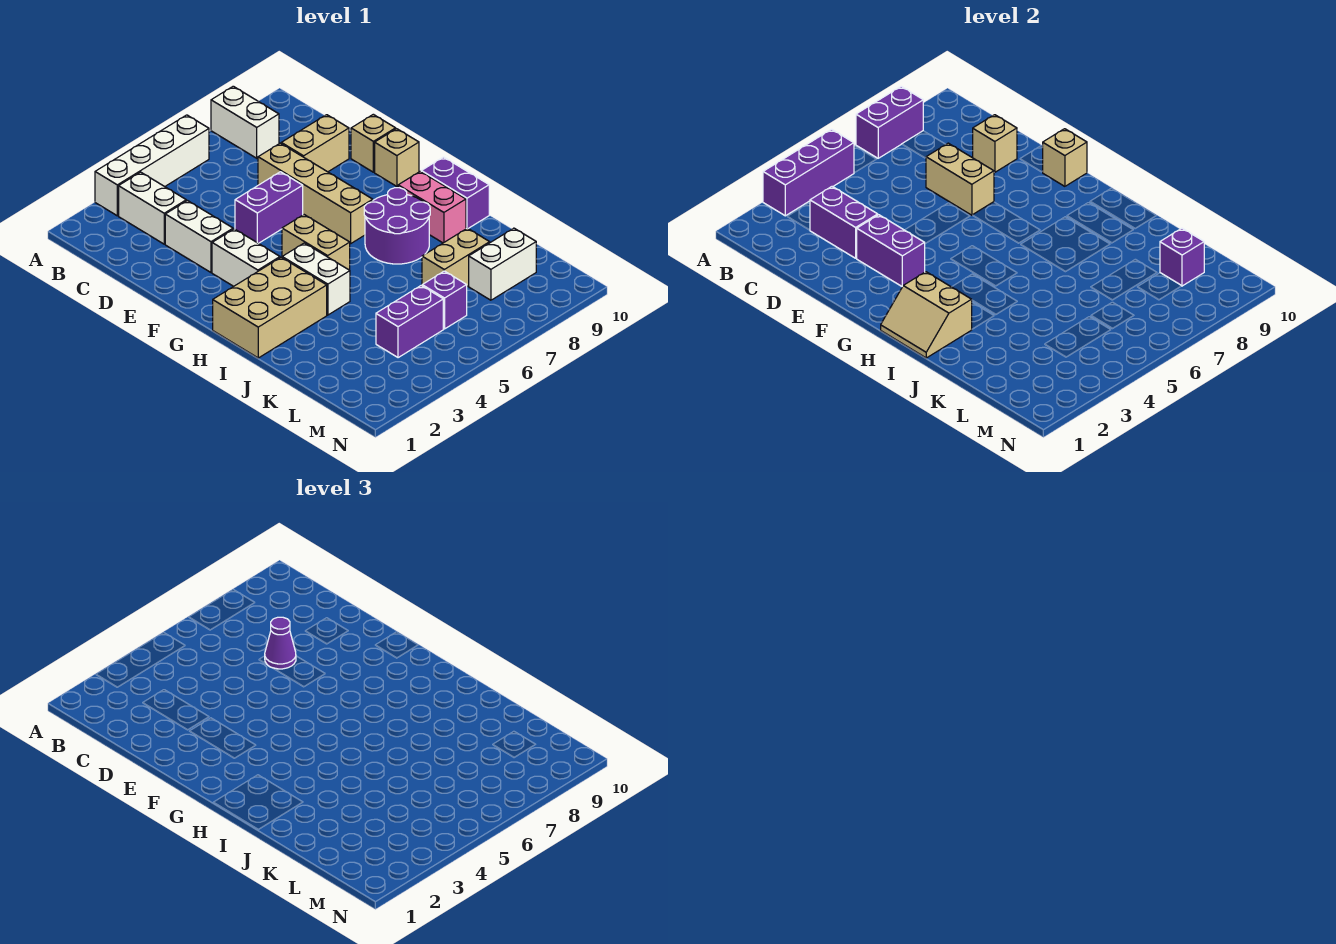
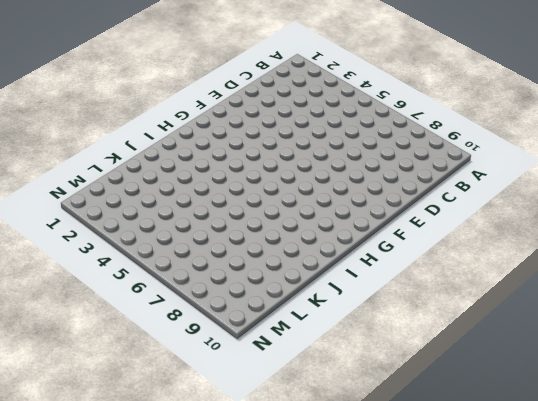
none -> white 1x4 brick [95,115,209,216]
none -> white 1x2 brick [211,86,279,158]
none -> white 1x2 brick [119,172,186,244]
none -> white 1x2 brick [165,201,233,272]

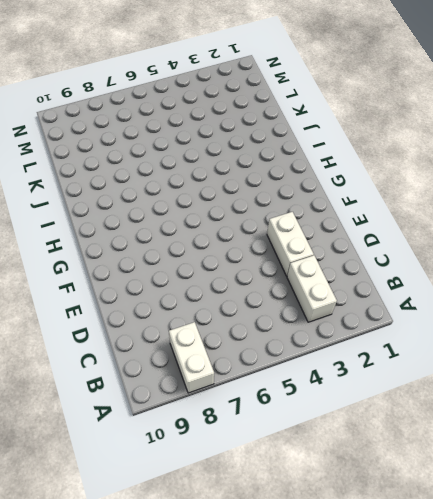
none -> white 1x4 brick [95,115,209,216]
none -> tan 1x4 brick [258,143,373,244]
none -> tan 1x2 brick [281,115,349,172]
none -> purple 1x2 brick [235,172,303,243]

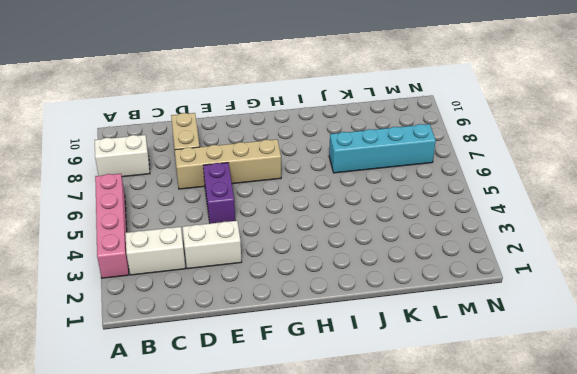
pink 1x4 brick [95,174,129,278] -> white 1x4 brick [95,115,209,216]
cyan 1x4 brick [329,124,436,173] -> tan 1x2 brick [422,228,490,286]
none -> tan 1x1 brick [351,114,396,172]
none -> white 1x2 brick [212,229,280,286]
none -> tan 1x1 brick [375,129,419,186]
none -> tan 1x2 brick [282,215,350,270]

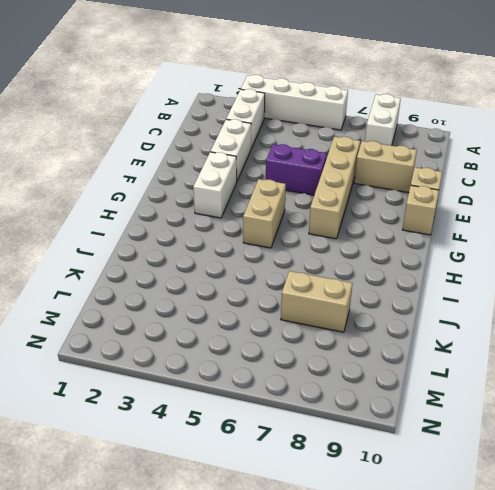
none -> tan 2x3 brick [213,257,327,358]
none -> white 1x2 brick [282,243,350,315]
none -> purple 2x2 round brick [364,188,430,264]
none -> pink 1x2 brick [398,171,466,243]

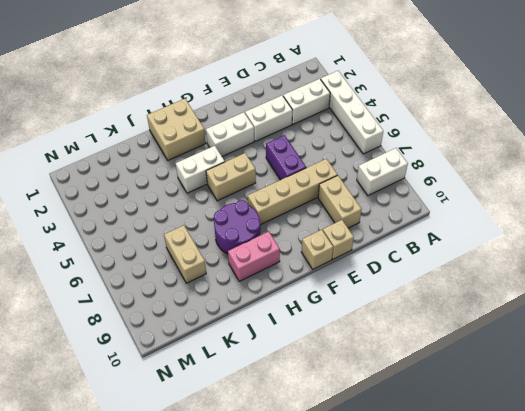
tan 2x2 brick [147,99,206,160] -> tan 2x3 brick [213,257,327,358]
none -> purple 1x2 brick [421,157,489,229]
none -> purple 1x2 brick [376,286,443,358]
none -> purple 1x1 brick [422,271,467,329]
none -> white 1x2 brick [469,228,536,300]

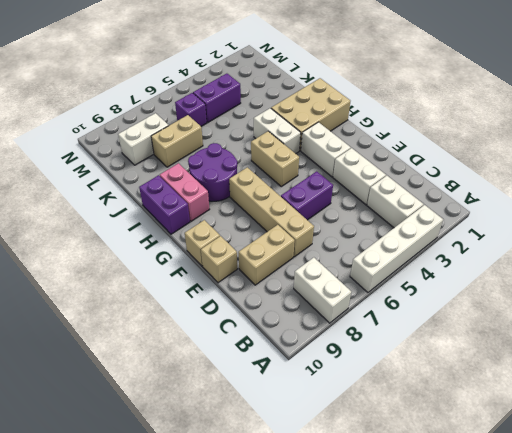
none -> purple 1x3 brick [763,129,854,216]
none -> purple 1x2 brick [856,86,923,158]
none -> purple 1x2 brick [810,187,878,258]
none -> tan 1x2 brick [926,143,994,215]

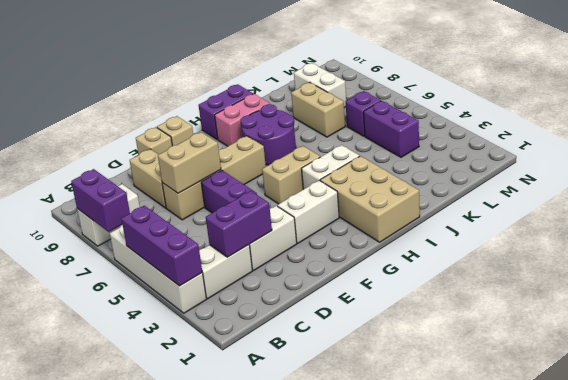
none -> tan 1x1 brick [973,115,1017,172]
none -> purple 1x2 brick [856,215,925,287]
none -> tan 1x1 brick [1043,129,1087,186]
none -> tan 2x2 slope [881,272,972,358]

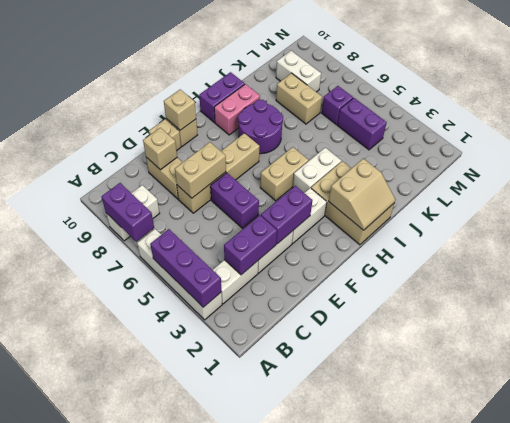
none -> purple 1x1 brick [1160,228,1204,286]
none -> purple 1x1 cone [265,617,296,669]

